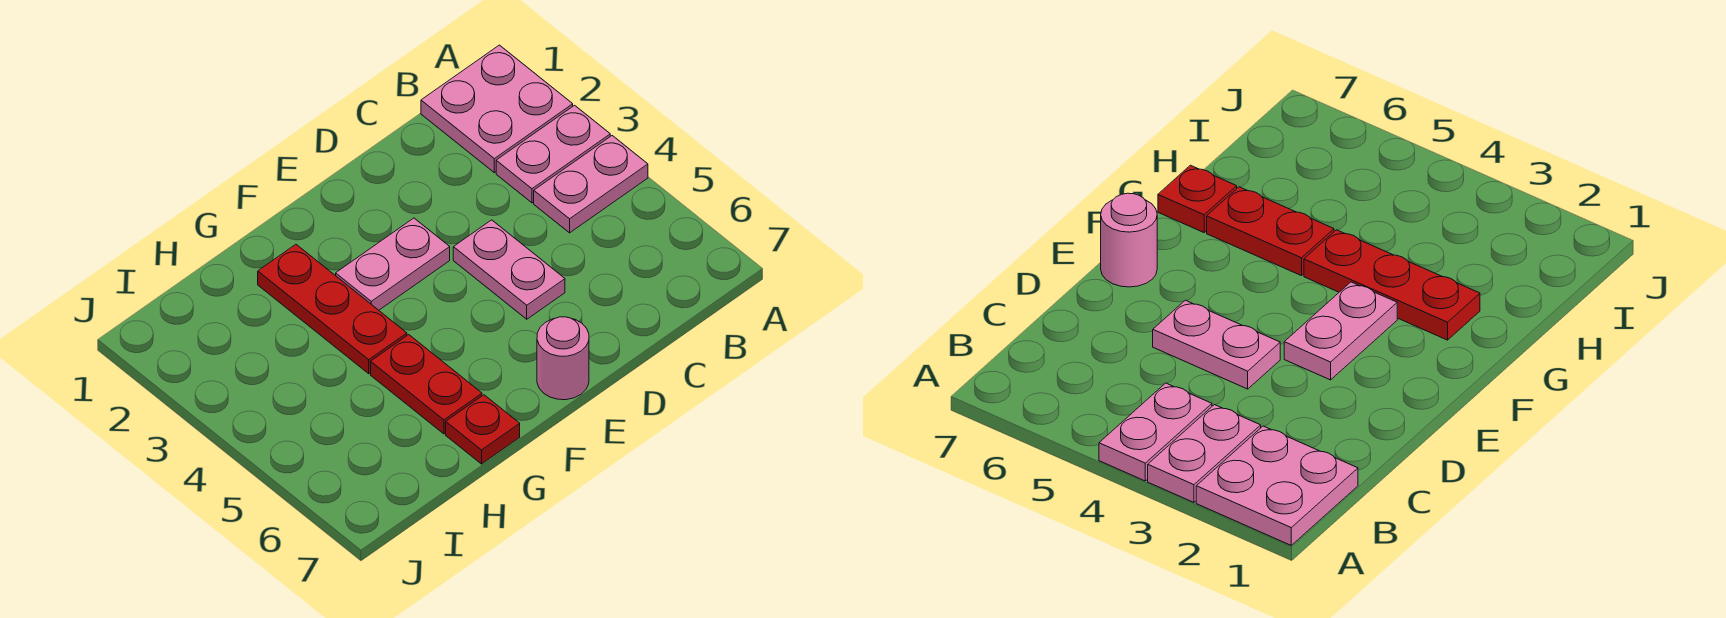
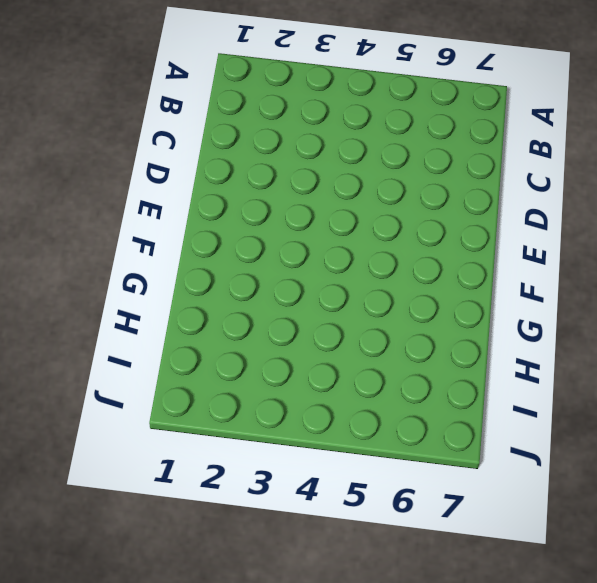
none -> pink 2x2 plate [421,45,573,173]
none -> pink 1x2 plate [496,105,610,203]

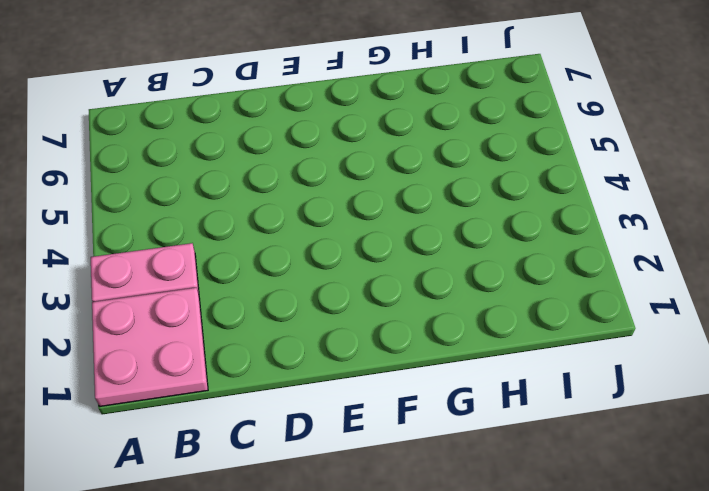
none -> pink 1x2 plate [534,136,648,233]
none -> pink 1x2 plate [453,220,565,319]

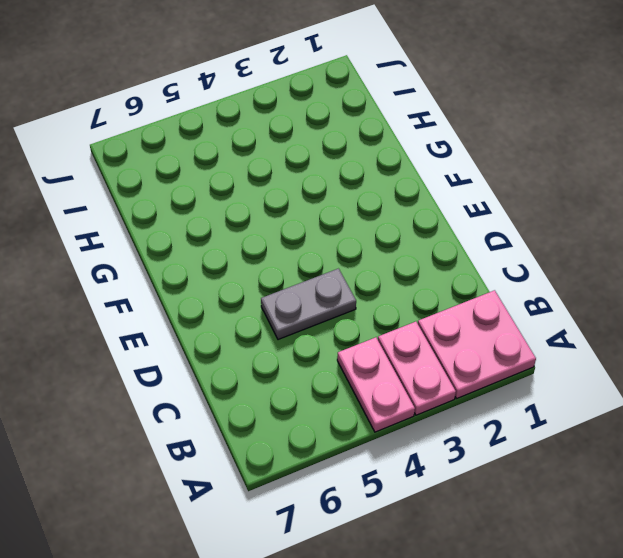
grey 1x2 plate [261,269,356,340] -> pink 1x2 plate [453,220,565,319]
none -> pink 1x2 plate [336,218,450,310]
none -> pink 1x1 round brick [537,317,589,400]

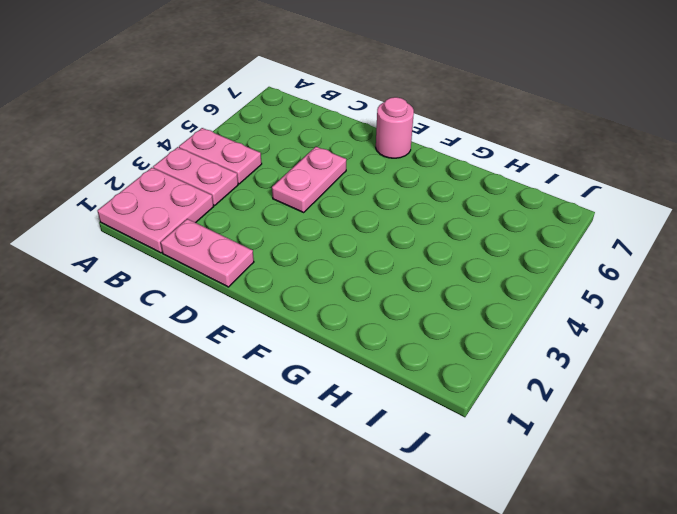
pink 1x2 plate [161,219,254,287] -> pink 1x2 plate moved to [336,218,450,310]
none -> red 1x3 plate [258,244,407,374]
none -> red 1x2 plate [371,335,482,434]

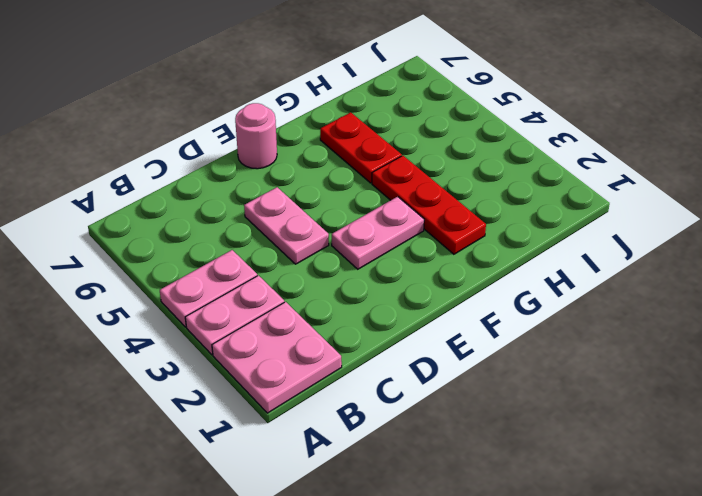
none -> red 1x1 plate [446,395,520,464]

